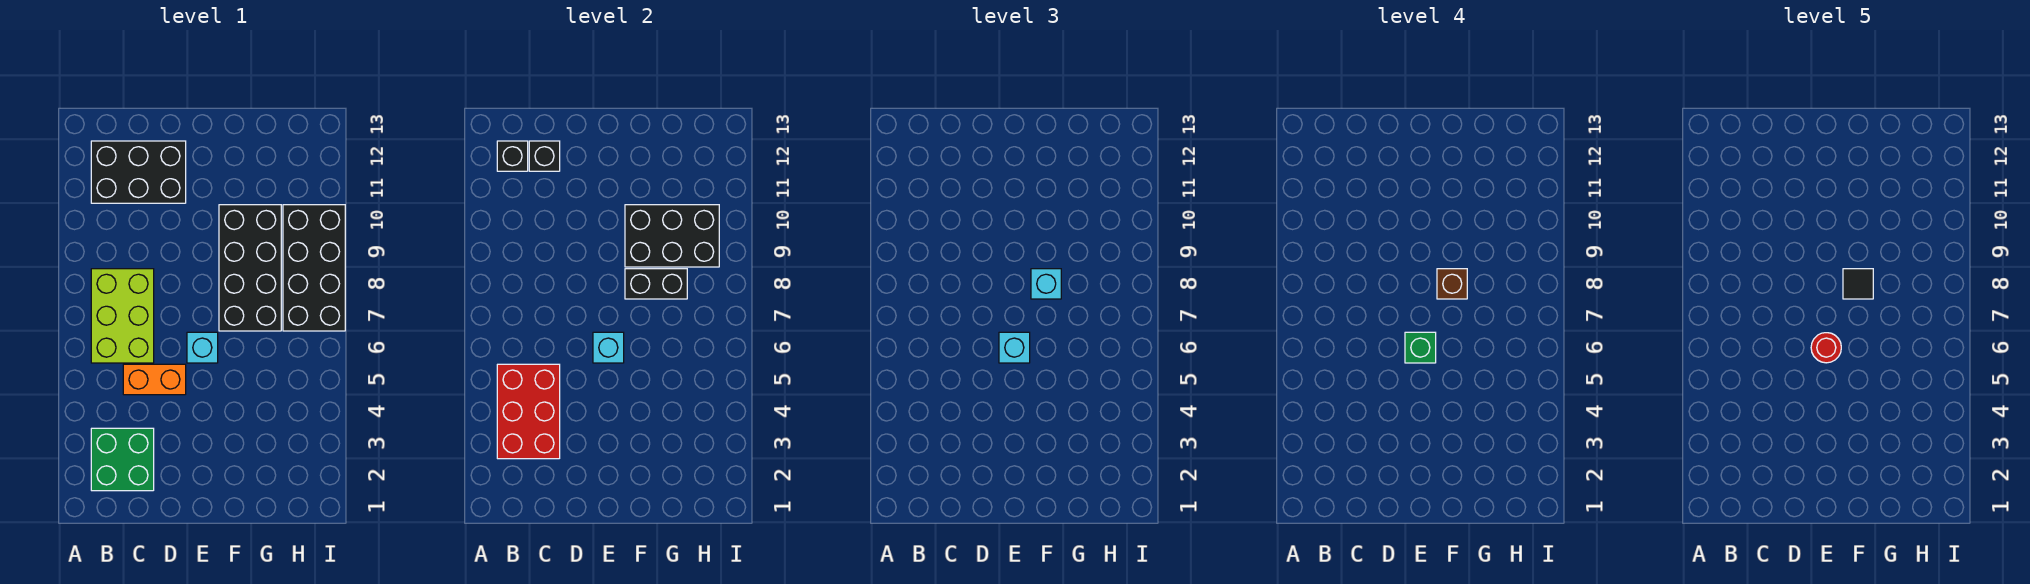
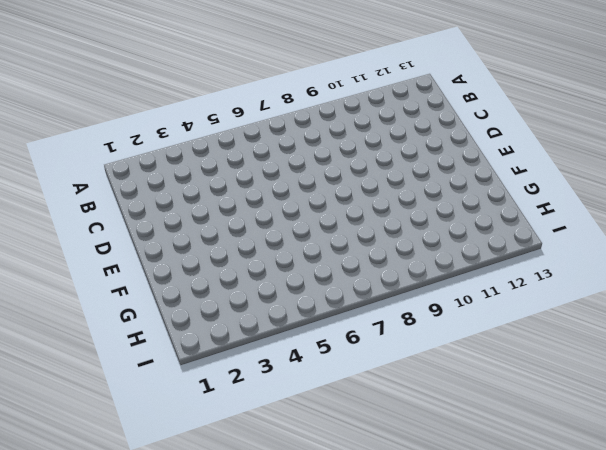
none -> green 2x2 brick [91,428,154,491]
none -> lime 2x3 brick [91,269,154,363]
none -> black 2x3 brick [91,141,186,203]

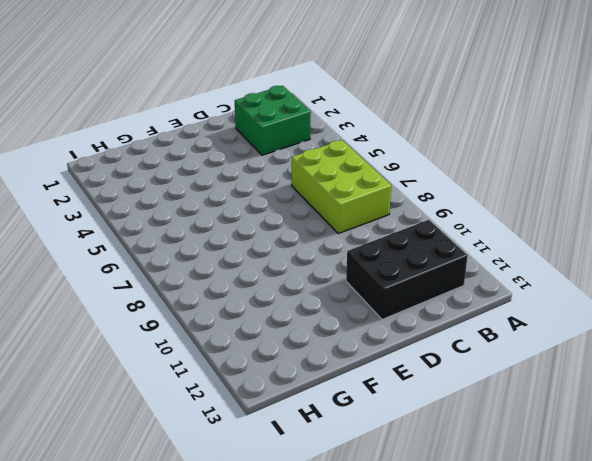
none -> orange 1x2 brick [123,364,186,395]
none -> cyan 1x1 brick [187,332,218,363]
none -> black 2x4 brick [219,205,281,331]

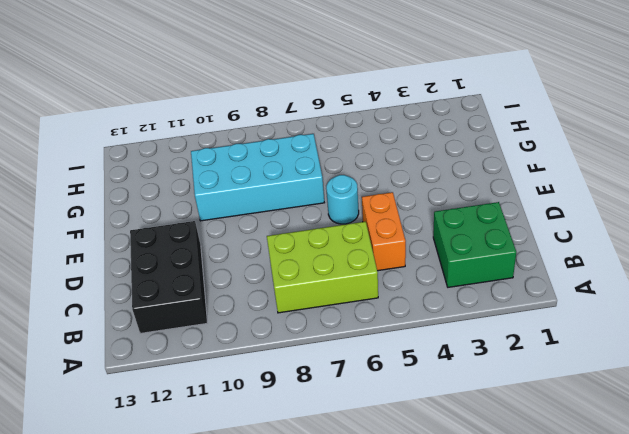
cyan 1x1 round brick [326,175,359,224] -> cyan 1x1 brick [187,332,218,363]
cyan 2x4 brick [191,134,324,221] -> black 2x4 brick [219,205,281,331]
none -> black 2x4 brick [283,205,345,331]
none -> red 2x3 brick [497,364,560,459]
none -> black 1x1 brick [497,141,528,171]

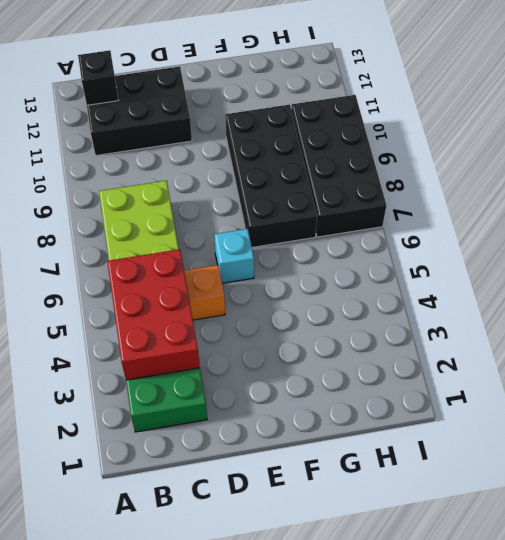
none -> black 1x1 brick [529,141,560,171]
none -> cyan 1x1 brick [593,332,624,363]
none -> black 1x2 brick [625,269,687,299]

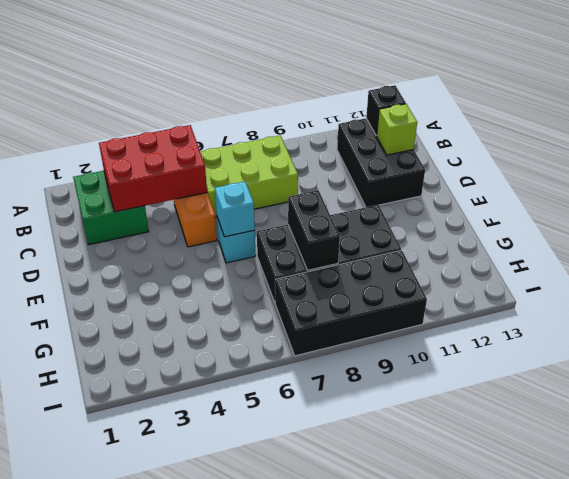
lime 1x1 brick [377,104,417,155] -> black 1x1 brick [529,141,560,171]
none -> black 2x3 brick [625,205,719,267]
none -> cyan 1x1 brick [999,332,1030,363]
none -> cyan 1x1 brick [1031,269,1061,299]

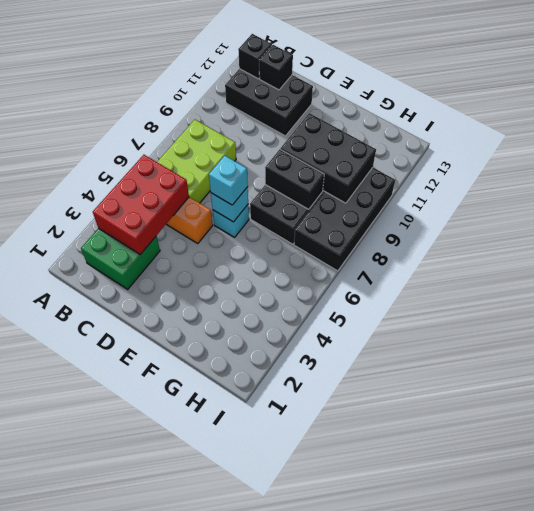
none -> cyan 1x1 brick [1031,269,1061,299]
none -> green 1x1 brick [1405,332,1436,363]
none -> brown 1x1 brick [1437,269,1467,299]

